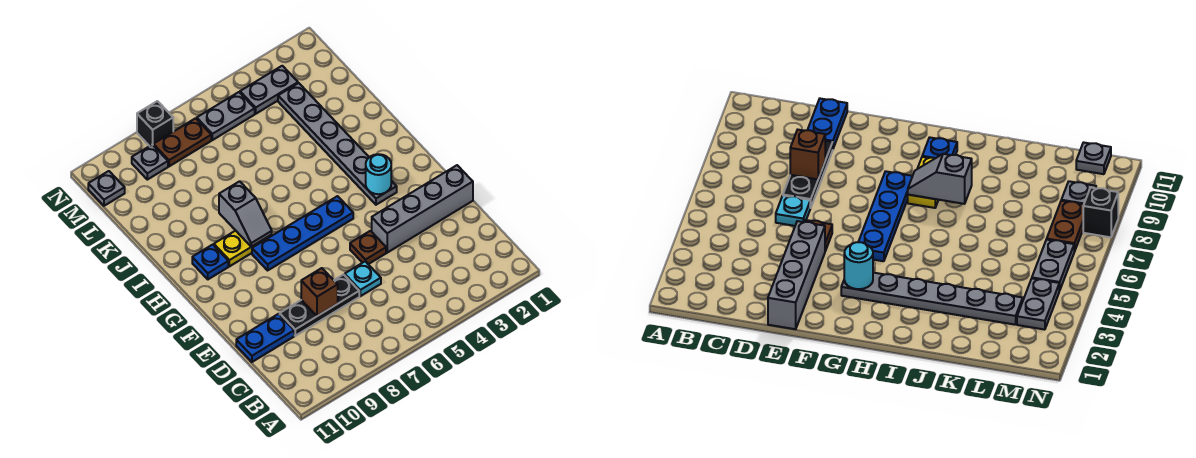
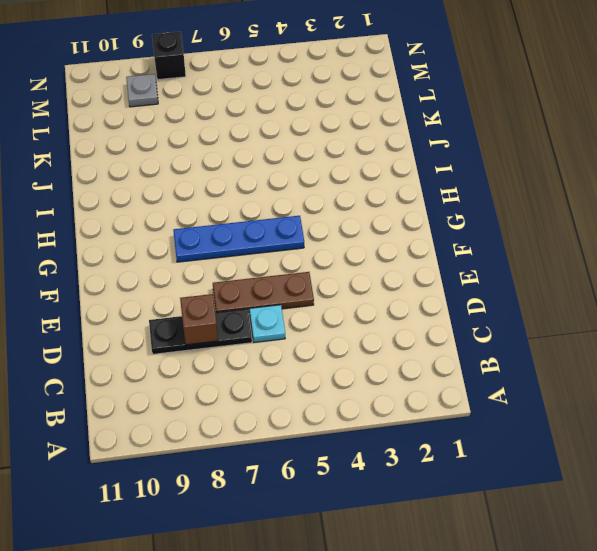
brown 1x3 plate [213,272,314,313] -> brown 1x1 plate [350,231,386,264]
none -> blue 1x2 plate [236,314,294,362]
none -> grey 1x4 brick [372,165,473,253]
none -> grey 1x6 plate [278,83,397,205]

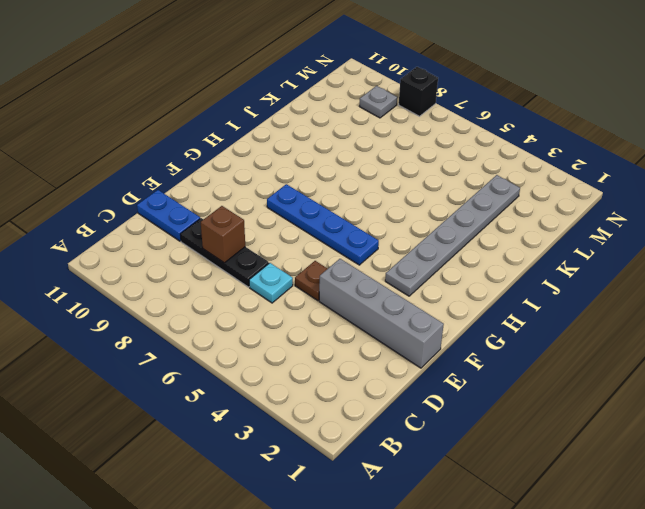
none -> yellow 1x2 plate [214,231,272,266]
none -> blue 1x1 plate [192,245,228,279]
none -> grey 1x2 plate [240,66,298,114]

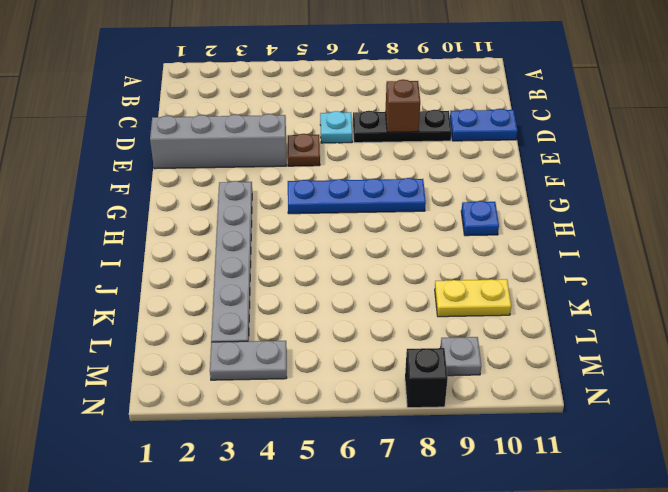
yellow 1x2 plate [435,279,511,317] -> yellow 1x2 plate moved to [214,231,272,266]
none -> grey 1x2 plate [197,92,255,140]
none -> brown 1x2 plate [153,118,211,166]
none -> grey 1x1 plate [88,171,125,206]

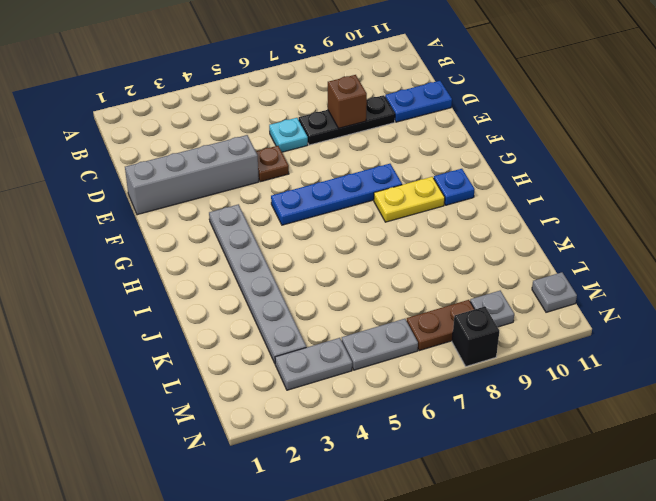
none -> cyan 1x1 round brick [366,154,391,194]
none -> grey 1x2 slope [219,181,272,247]

